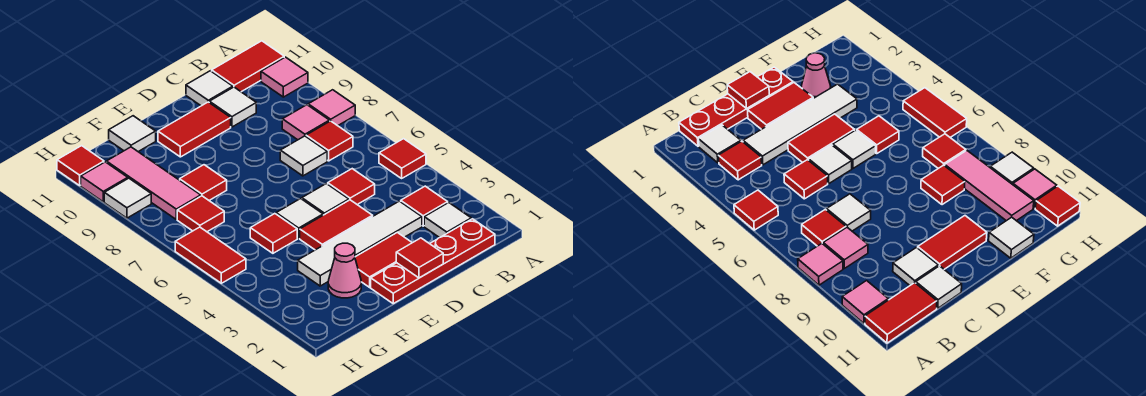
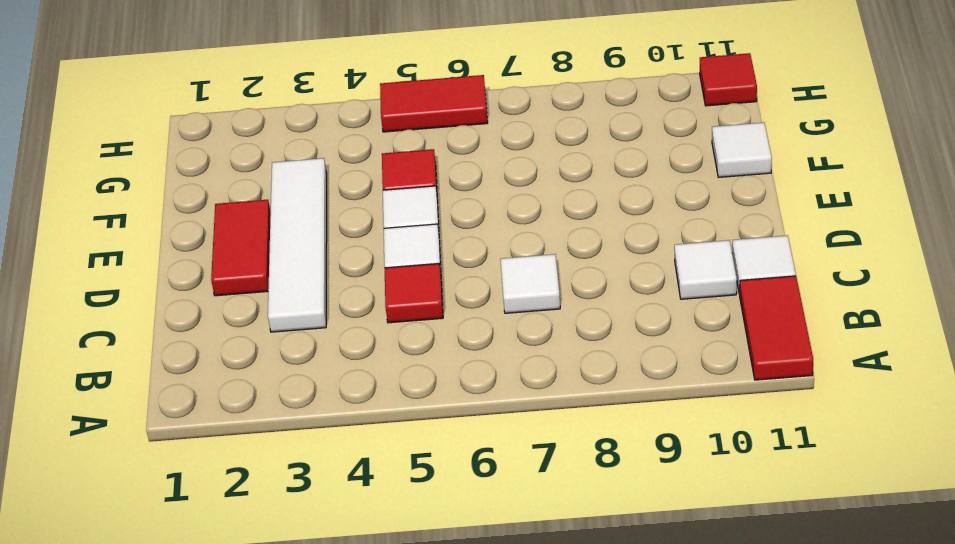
none -> red 1x1 tile [379,139,426,178]
none -> pink 1x1 tile [308,90,355,126]
none -> pink 1x1 tile [261,57,308,97]
none -> red 1x4 plate [371,219,495,304]

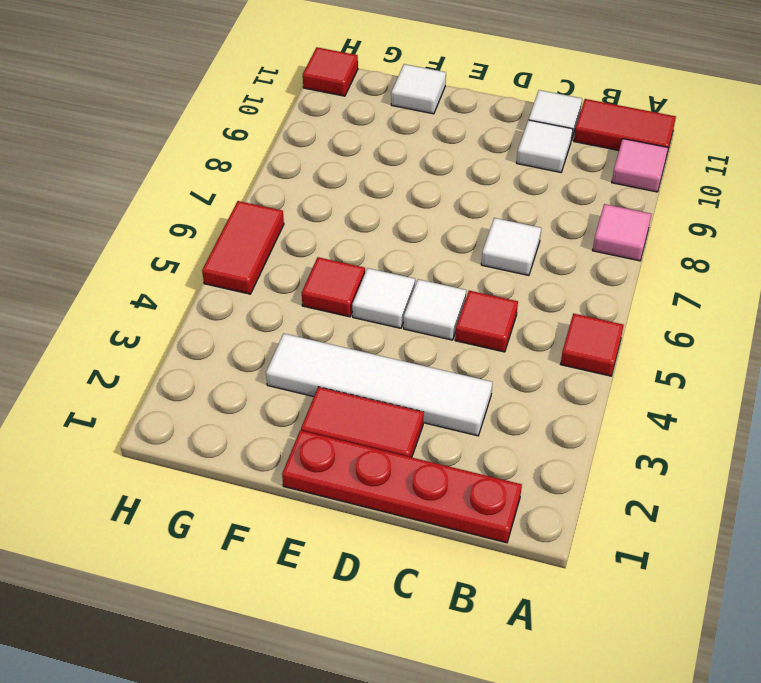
none -> white 1x1 tile [424,203,471,238]
none -> red 1x1 tile [401,186,448,226]
none -> red 1x1 tile [306,121,353,161]
none -> pink 1x1 tile [282,105,330,140]

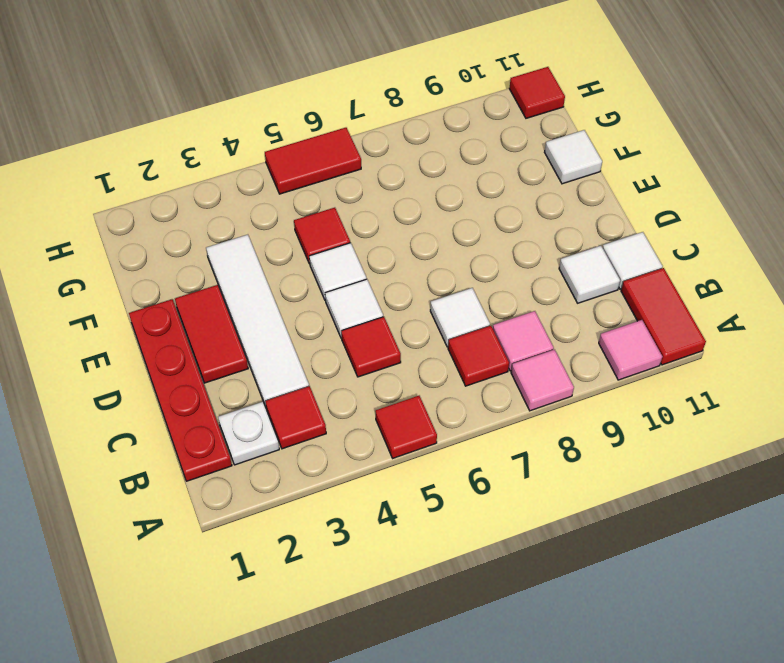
white 1x1 plate [218,402,279,465] -> white 1x1 tile [424,203,471,238]
none -> red 1x2 tile [300,200,373,250]
none -> red 1x2 tile [158,102,231,157]
none -> pink 1x1 cone [328,243,361,298]
none -> red 1x1 tile [180,165,227,200]

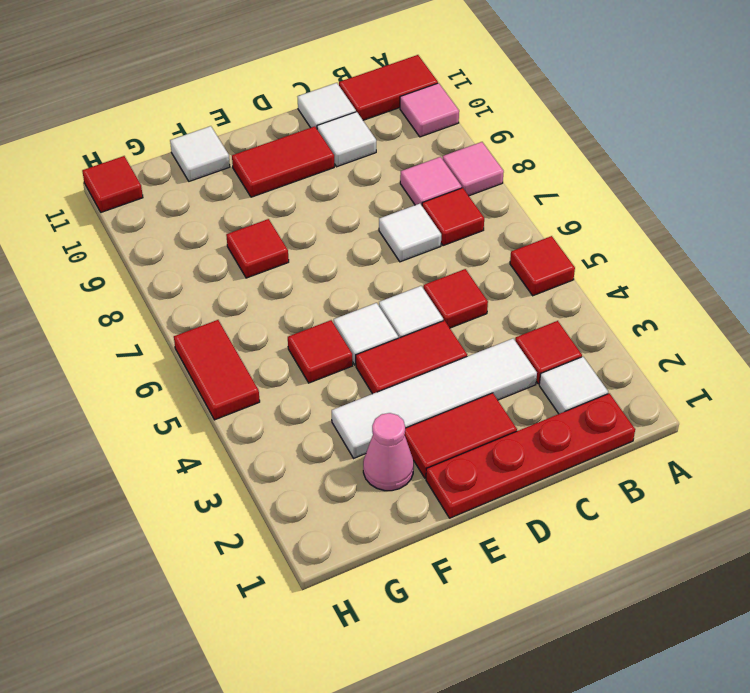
none -> red 1x1 tile [177,196,224,232]
none -> pink 1x3 tile [106,147,201,219]
none -> white 1x1 tile [104,178,151,218]
none -> pink 1x1 tile [81,162,128,202]

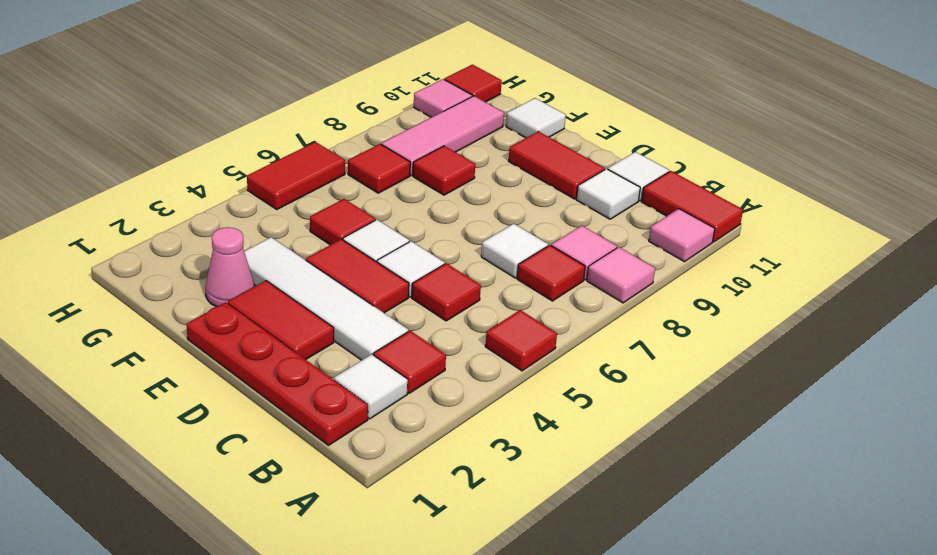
none -> white 1x1 tile [104,178,151,218]
none -> red 1x1 tile [396,238,443,278]

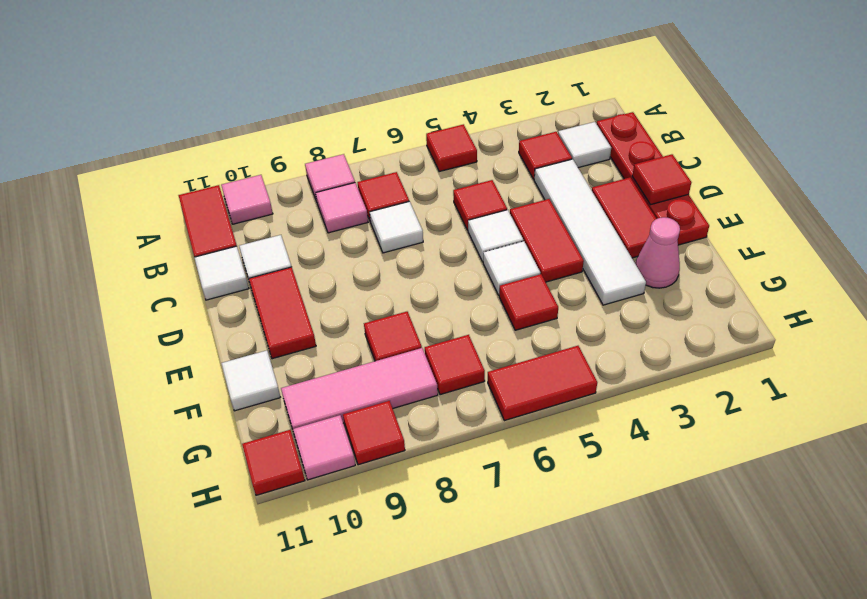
red 1x1 tile [343,401,405,465] -> white 1x1 tile [104,178,151,218]

